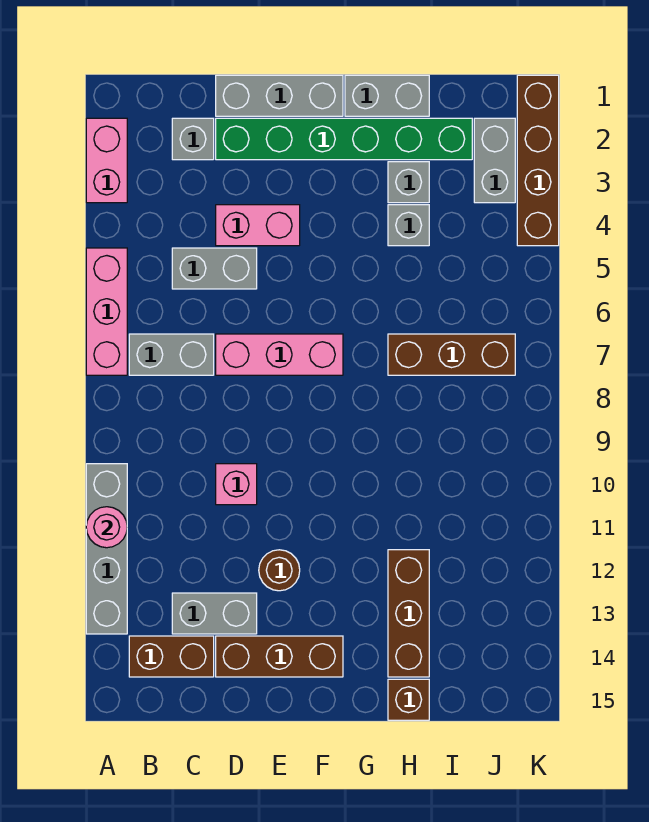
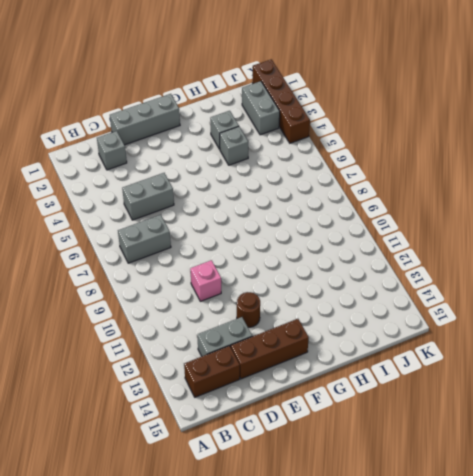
none -> pink 1x2 brick [86,118,127,203]
none -> pink 1x3 brick [86,248,127,375]
none -> grey 1x4 brick [86,464,127,634]

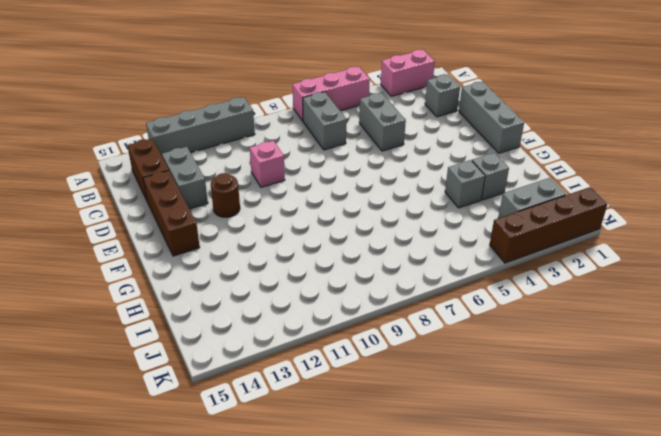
none -> green 1x6 brick [216,118,472,160]
none -> pink 1x2 brick [216,205,300,246]
none -> pink 1x3 brick [216,334,343,375]

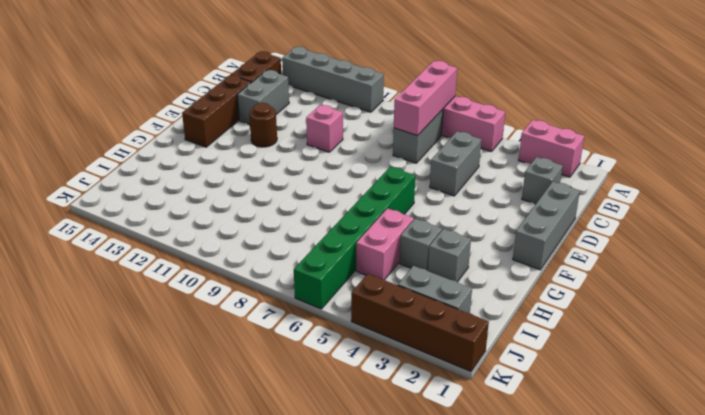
pink 1x3 brick [394,61,457,136] -> pink 1x3 brick moved to [216,334,343,375]
green 1x6 brick [294,167,415,309] -> green 1x6 brick moved to [216,118,472,160]
pink 1x2 brick [356,208,414,280] -> pink 1x2 brick moved to [216,205,300,246]
none -> grey 1x2 brick [345,75,429,116]
none -> brown 1x3 brick [388,334,515,375]
none -> brown 1x3 brick [388,550,429,677]

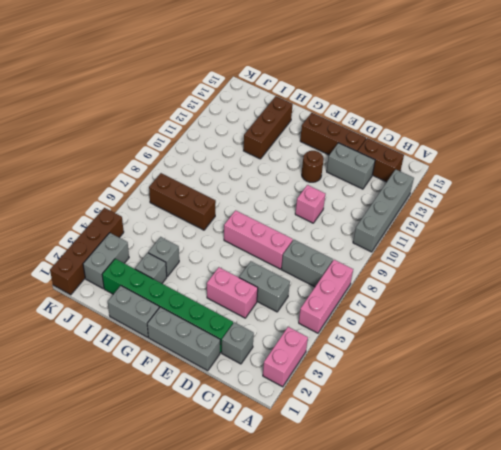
none -> brown 1x1 brick [388,679,429,720]
none -> pink 1x1 round brick [86,507,127,548]

